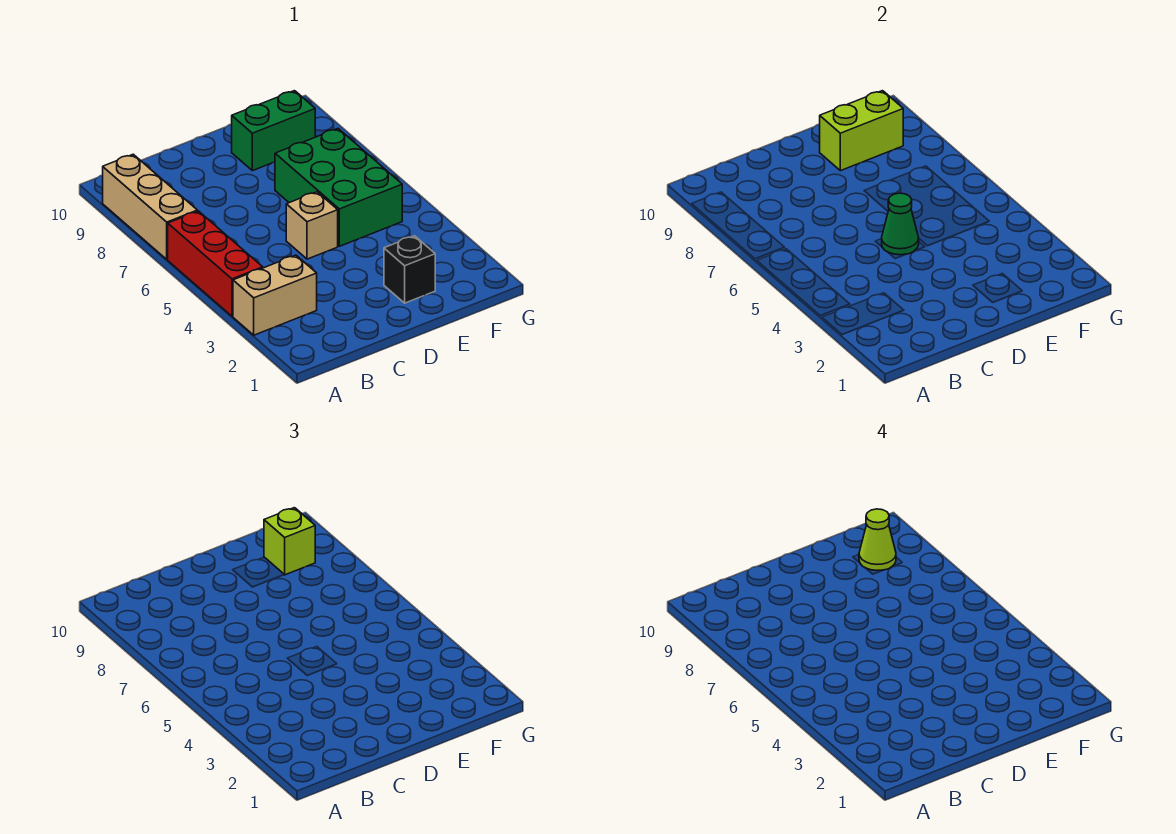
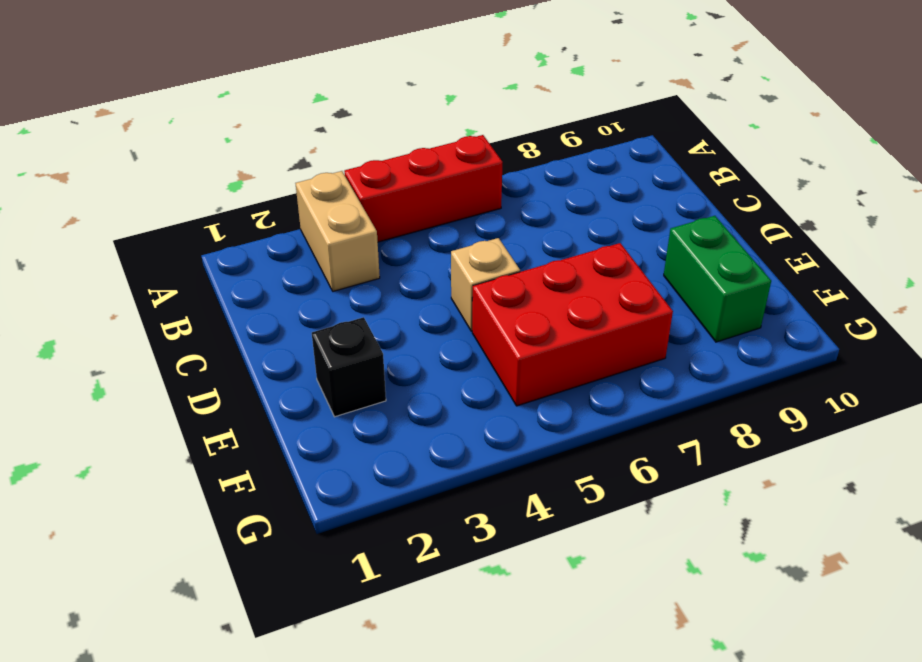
red 2x3 brick [472,243,673,406] -> green 2x3 brick [275,129,402,246]
none -> tan 1x3 brick [103,154,197,259]
none -> green 1x1 cone [882,193,919,255]

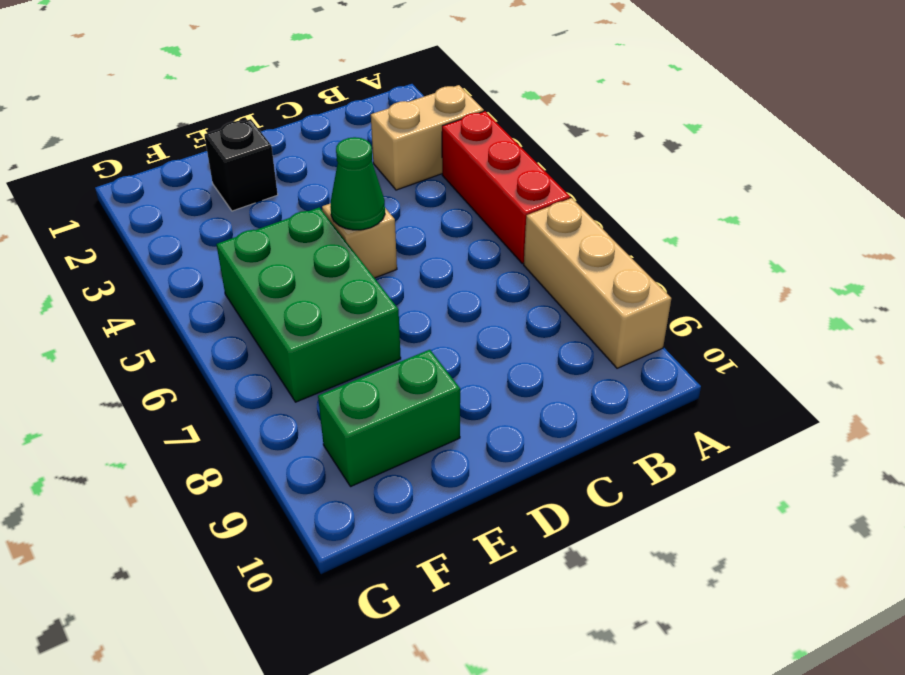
none -> lime 1x2 brick [820,91,903,171]
none -> lime 1x1 brick [264,508,315,575]

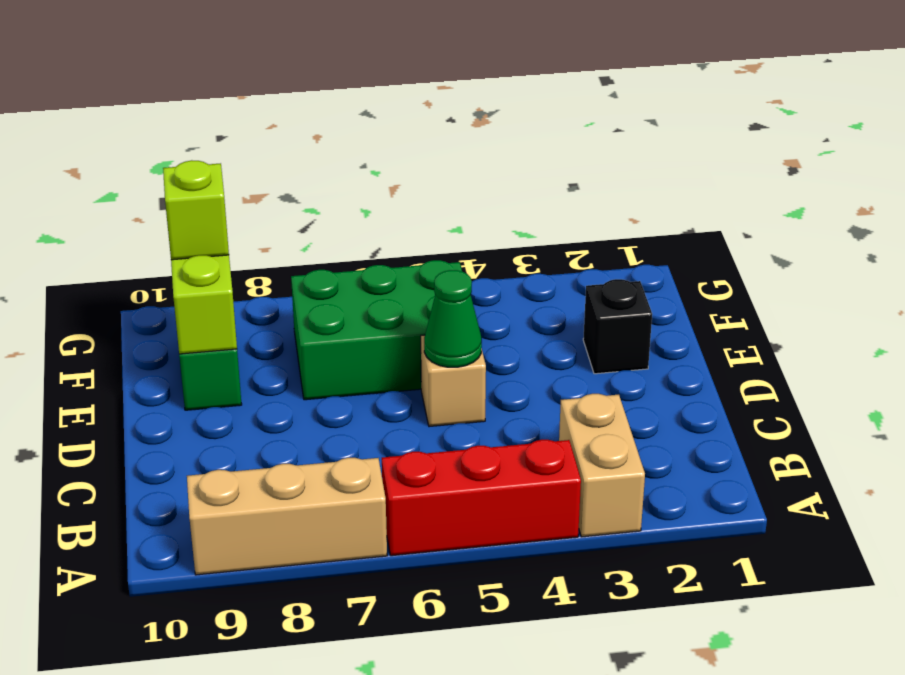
none -> lime 1x1 cone [859,509,896,570]

